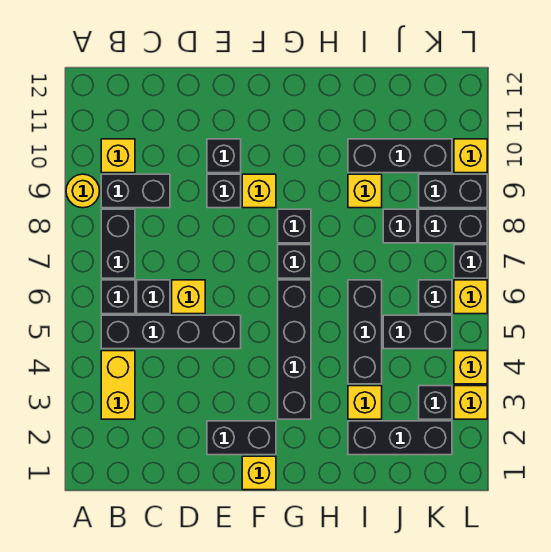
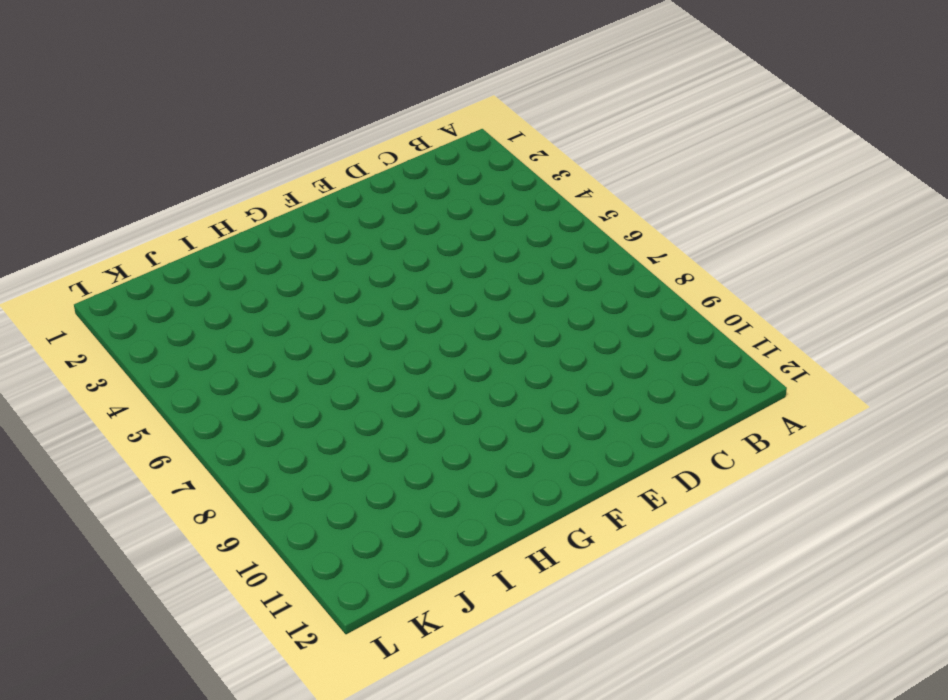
none -> yellow 1x1 round brick [66,174,100,208]
none -> yellow 1x2 brick [101,351,135,419]
none -> black 1x4 brick [101,315,241,349]
none -> black 1x1 brick [101,280,135,314]

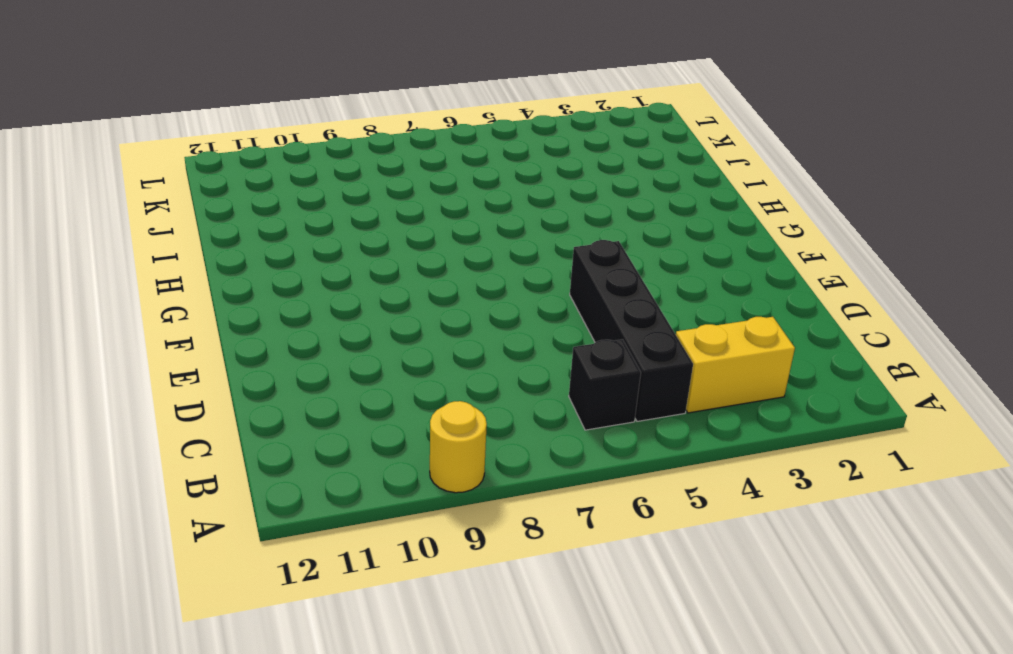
none -> black 1x2 brick [101,209,135,278]
none -> black 1x2 brick [101,174,170,208]
none -> yellow 1x1 brick [101,139,135,173]
none -> black 1x1 brick [137,280,170,314]

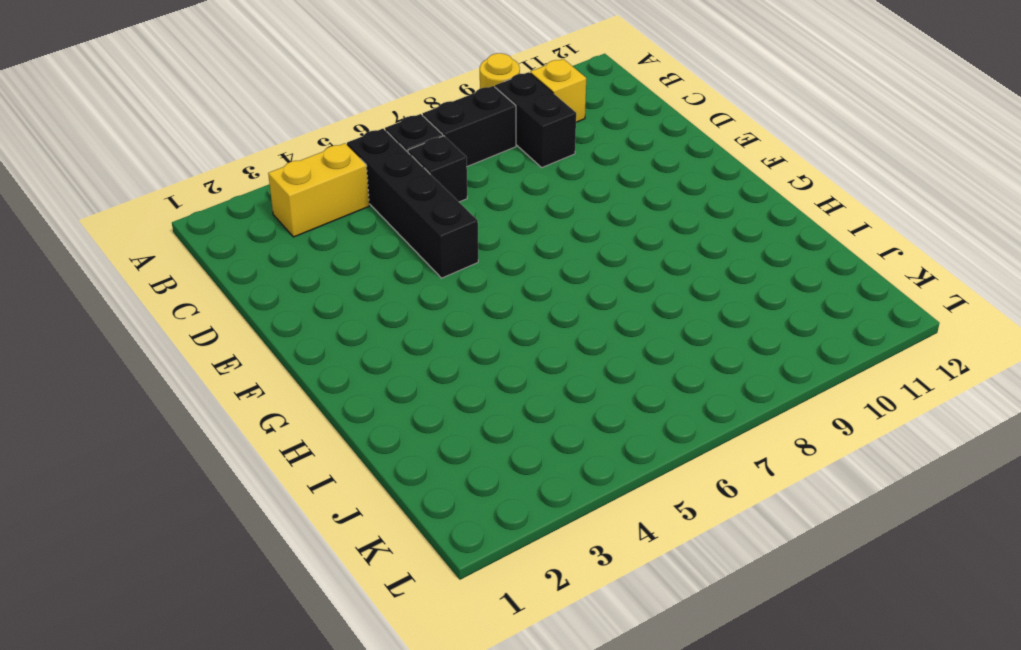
none -> yellow 1x1 brick [172,280,205,314]
none -> black 1x2 brick [207,421,276,455]
none -> black 1x1 brick [207,174,241,208]
none -> black 1x1 brick [207,139,241,173]

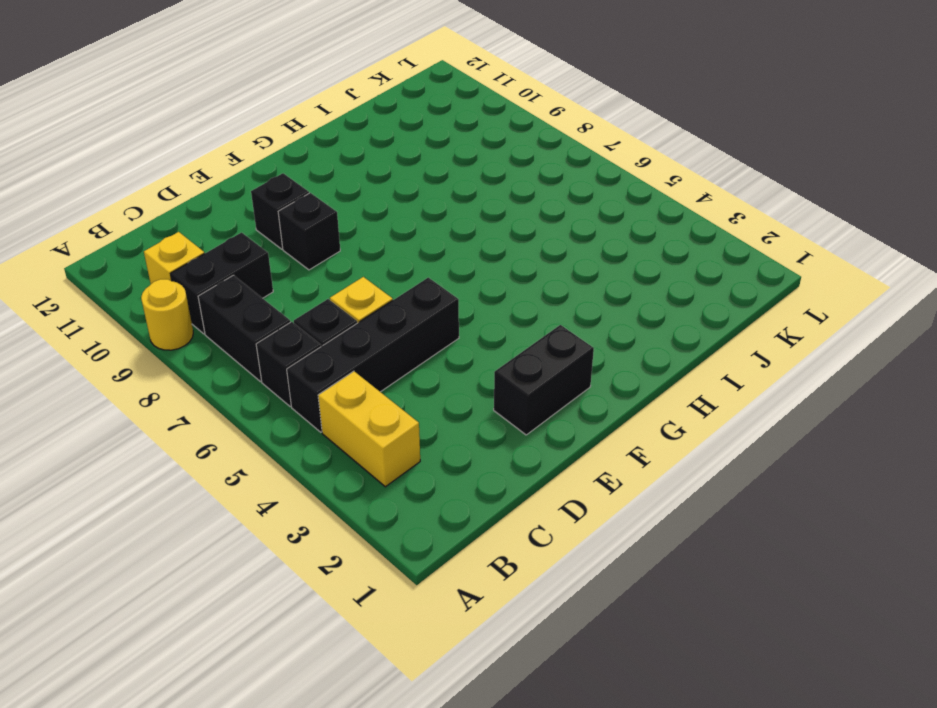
none -> yellow 1x1 brick [242,456,276,490]
none -> yellow 1x1 brick [242,174,276,208]
none -> black 1x4 brick [278,280,311,419]
none -> black 1x1 brick [278,245,311,278]

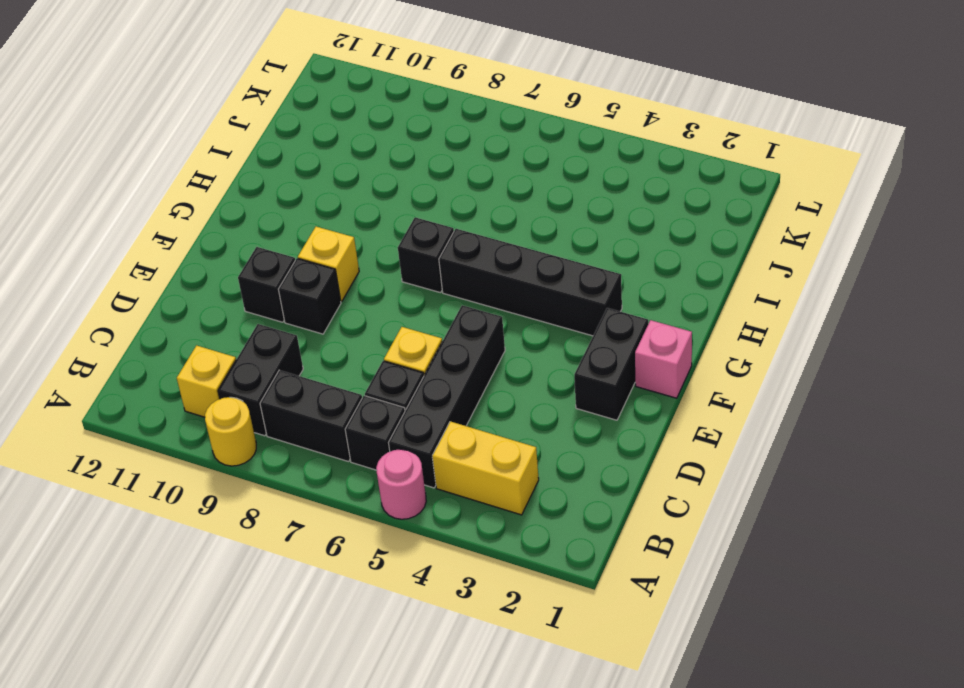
pink 1x1 round brick [376,449,426,519] -> none
pink 1x1 brick [635,320,692,398] -> yellow 1x1 brick [242,456,276,490]
none -> black 1x1 brick [278,209,311,243]
none -> black 1x3 brick [348,421,452,455]
none -> yellow 1x1 brick [348,386,382,419]
none -> black 1x3 brick [348,280,382,384]

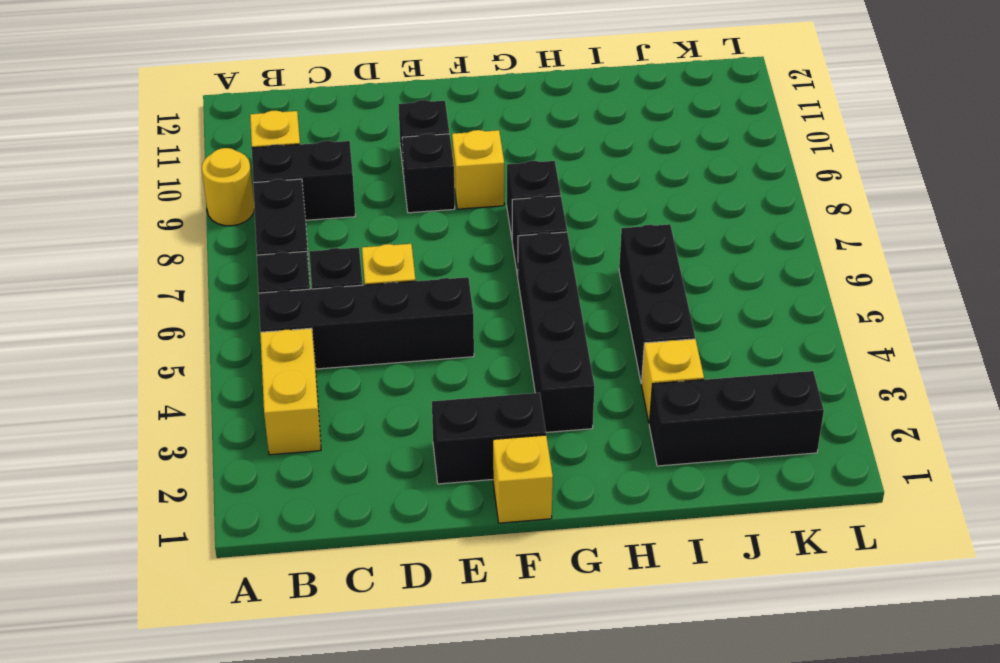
none -> yellow 1x1 brick [348,174,382,208]
none -> black 1x3 brick [348,139,452,173]
none -> black 1x2 brick [383,315,452,349]
none -> black 1x1 brick [383,209,417,243]

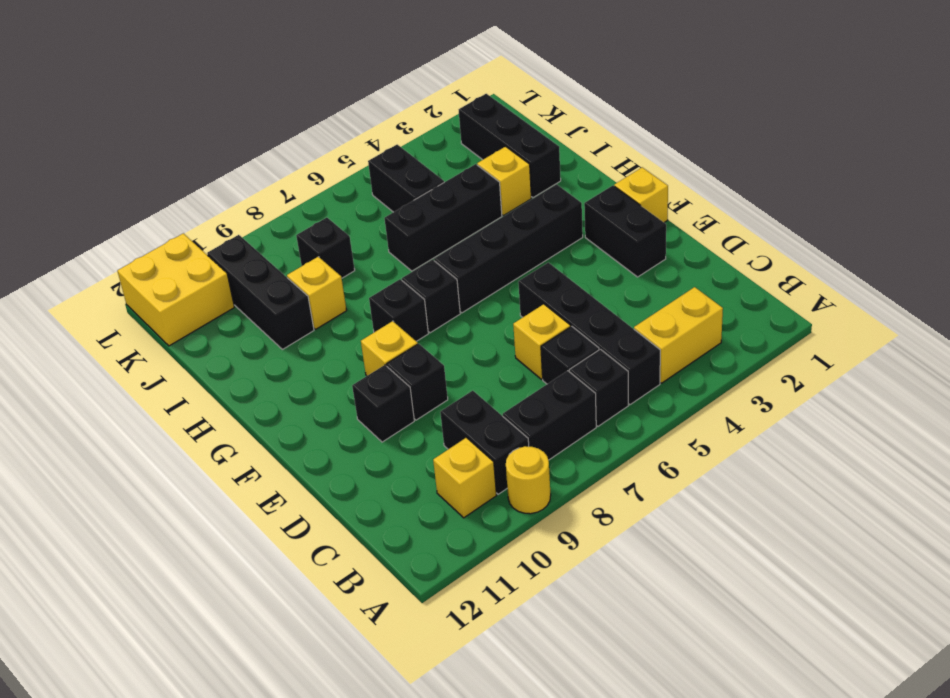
yellow 2x2 brick [117,233,234,346] -> none
none -> black 1x1 brick [419,386,452,419]
none -> black 1x1 brick [419,280,452,314]
none -> black 1x2 brick [419,209,487,243]
none -> black 1x2 brick [419,174,487,208]

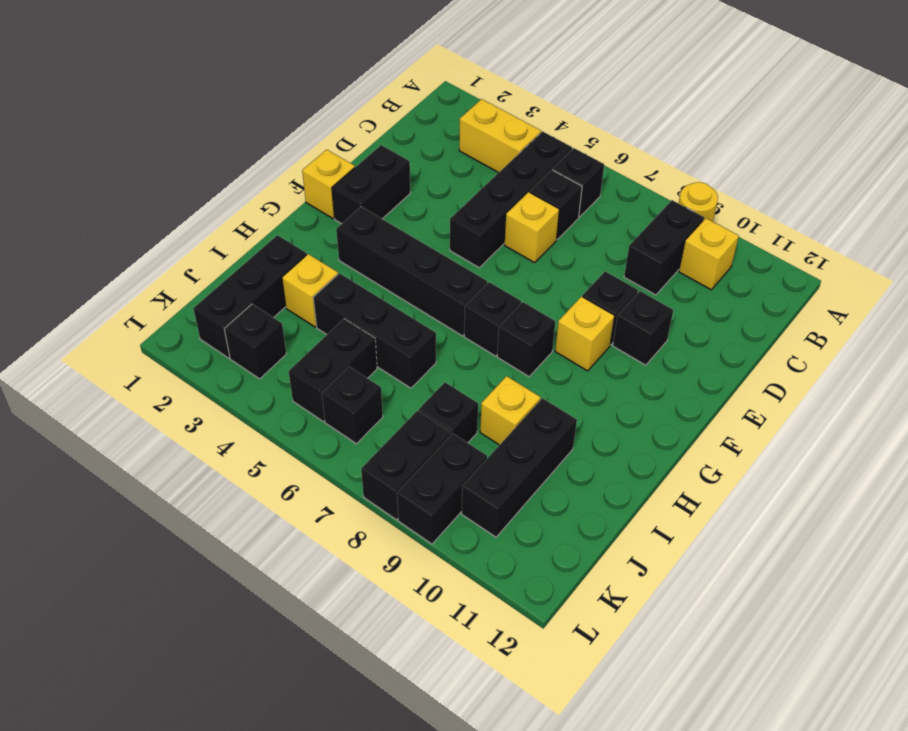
none -> black 1x2 brick [101,209,135,278]
none -> yellow 1x1 brick [454,386,487,419]
none -> yellow 1x1 brick [454,351,487,384]
none -> yellow 1x1 brick [454,280,487,314]

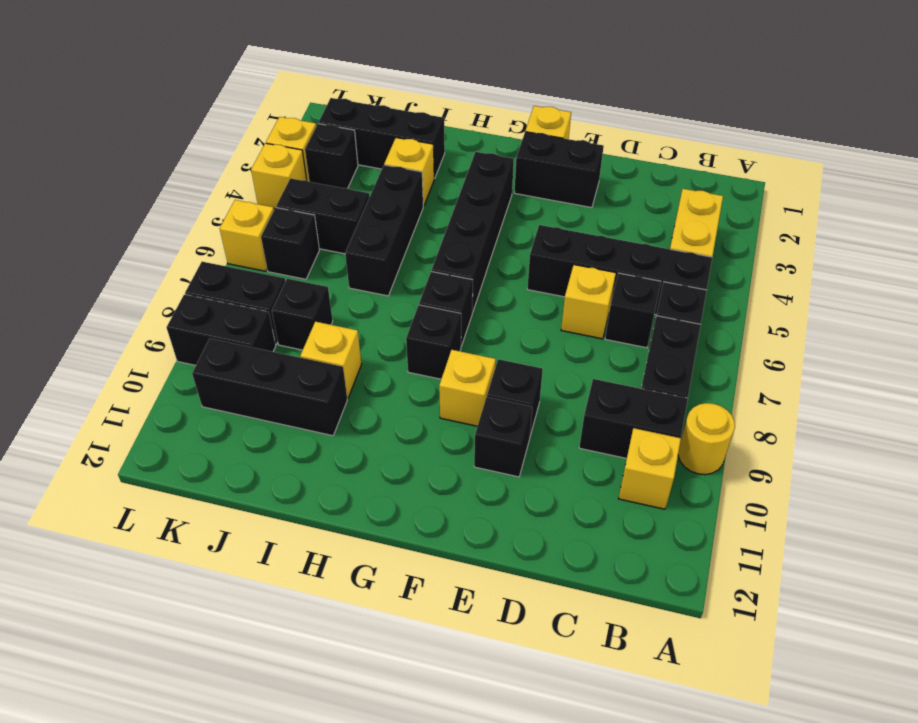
none -> black 1x1 brick [454,245,487,278]
none -> yellow 1x1 brick [454,139,487,173]

